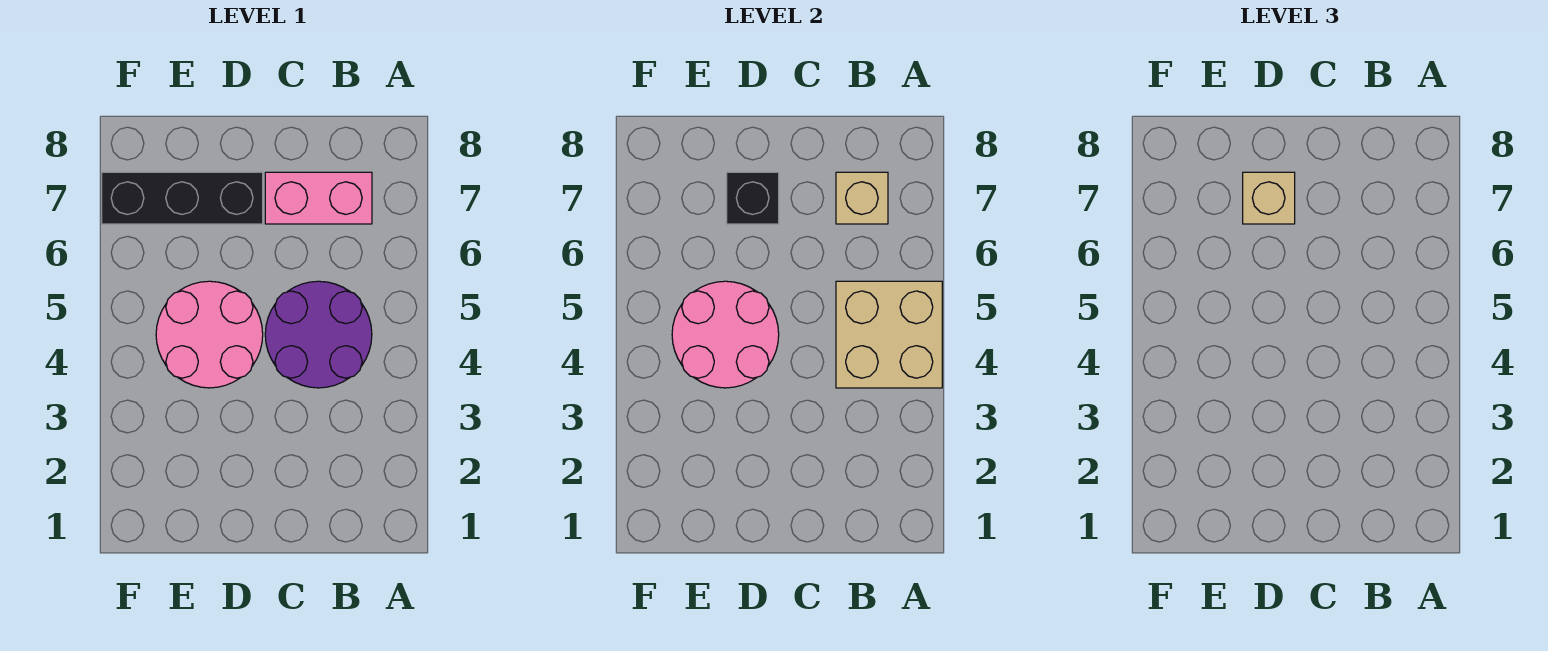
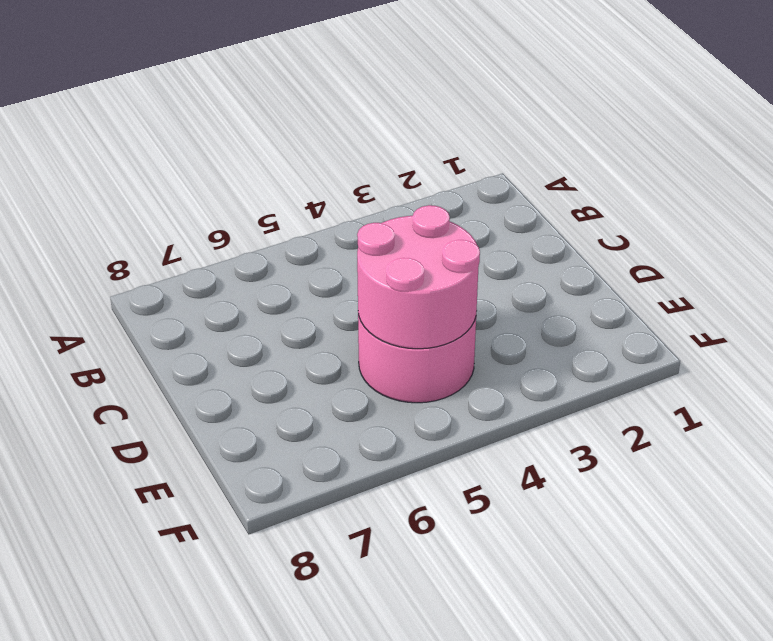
none -> purple 2x2 round brick [265,281,372,388]
none -> pink 1x2 brick [265,172,372,224]

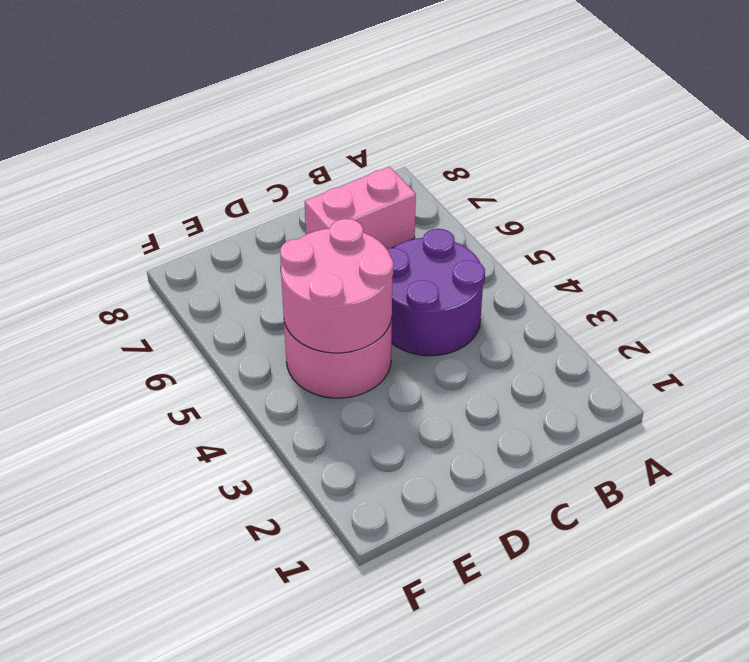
none -> black 1x3 brick [102,172,263,224]
none -> tan 2x2 brick [836,281,942,388]

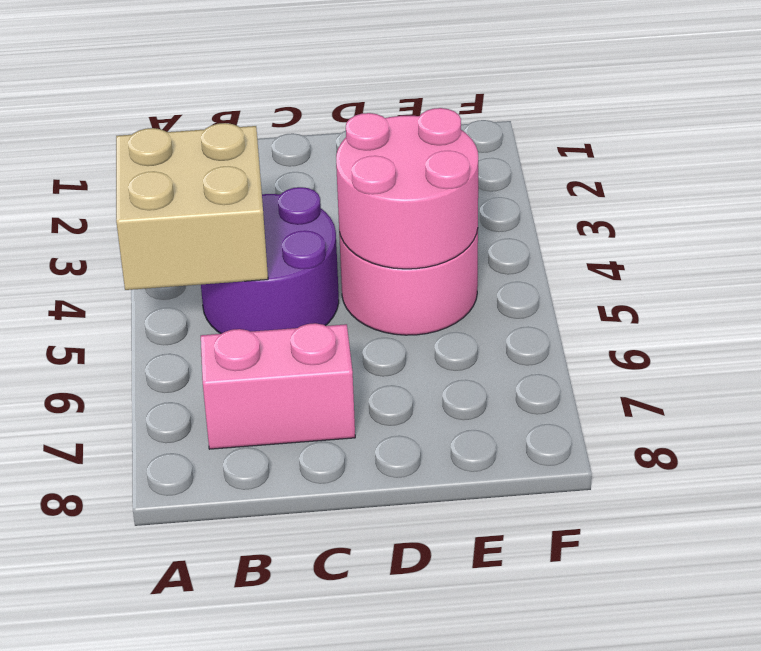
none -> black 1x3 brick [102,172,263,224]
none -> tan 1x1 brick [836,172,888,224]

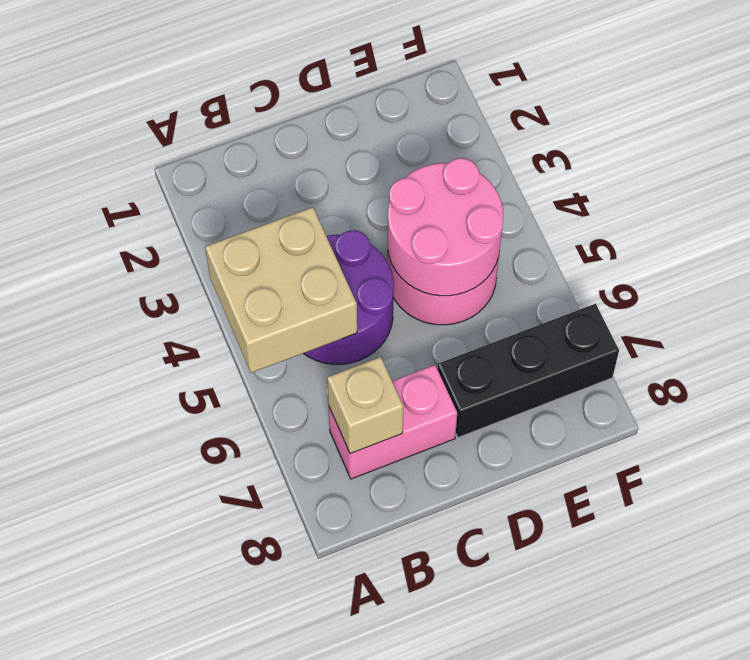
none -> black 1x1 brick [727,172,779,224]
none -> tan 1x1 brick [1243,172,1295,224]

